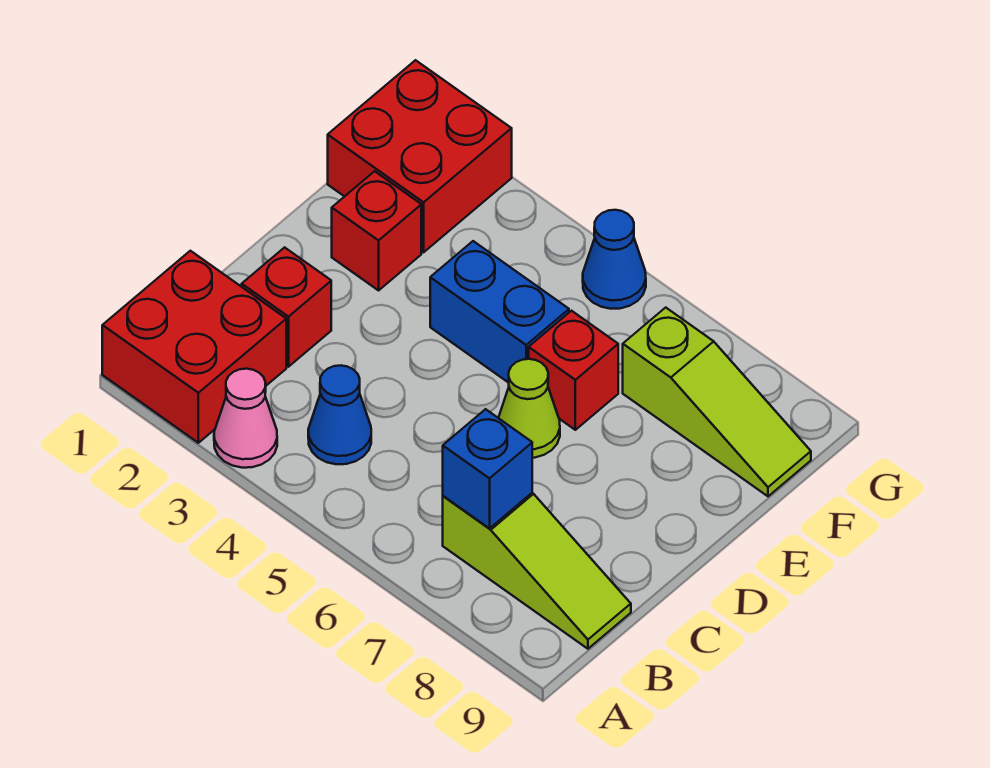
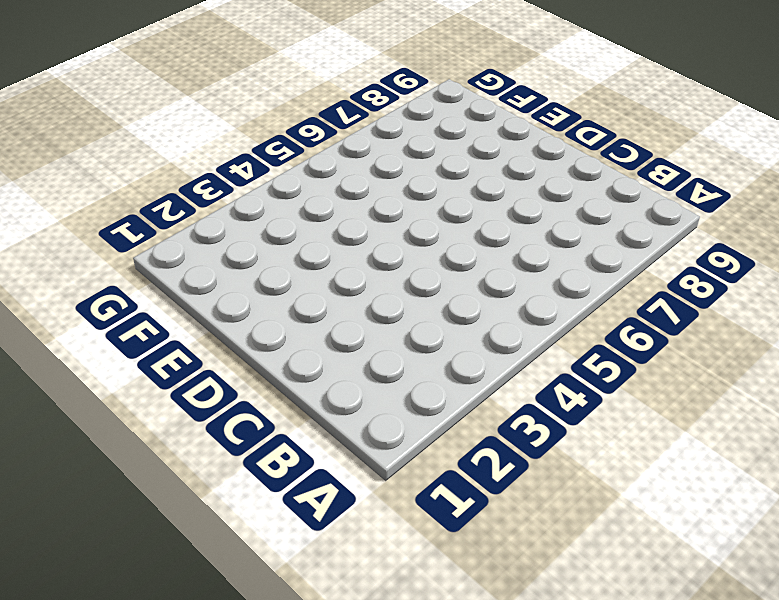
none -> red 2x2 brick [102,251,286,443]
none -> pink 1x1 cone [214,369,277,468]
none -> blue 1x1 cone [308,365,371,464]

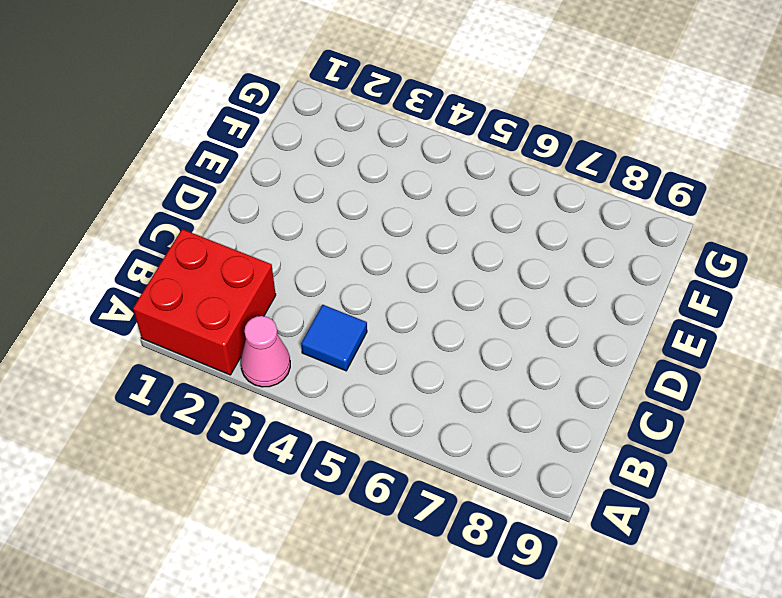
blue 1x1 tile [301,305,367,371] -> blue 1x1 cone [308,365,371,464]
none -> lime 1x3 slope [443,493,631,649]
none -> red 1x1 brick [242,247,331,367]
none -> lime 1x1 cone [499,359,560,458]

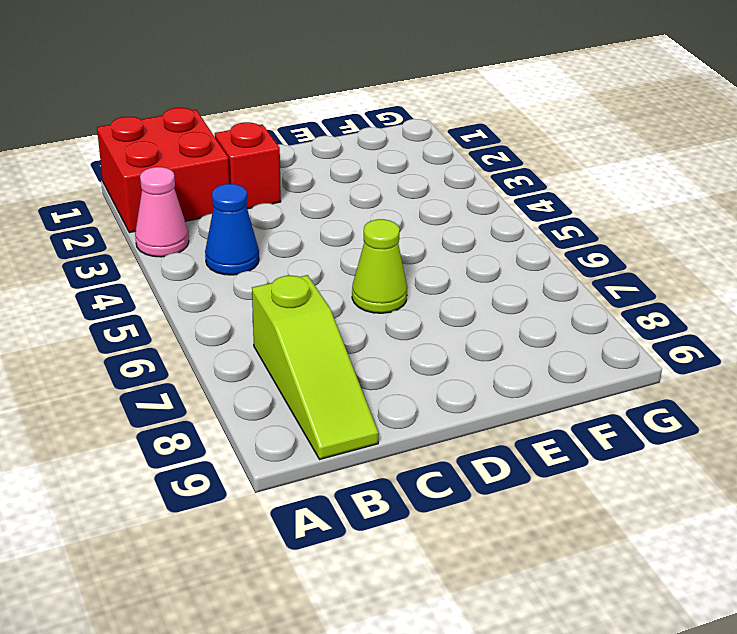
none -> red 1x1 brick [332,171,421,290]
none -> blue 1x2 brick [430,241,569,383]
none -> red 1x1 brick [529,311,618,430]

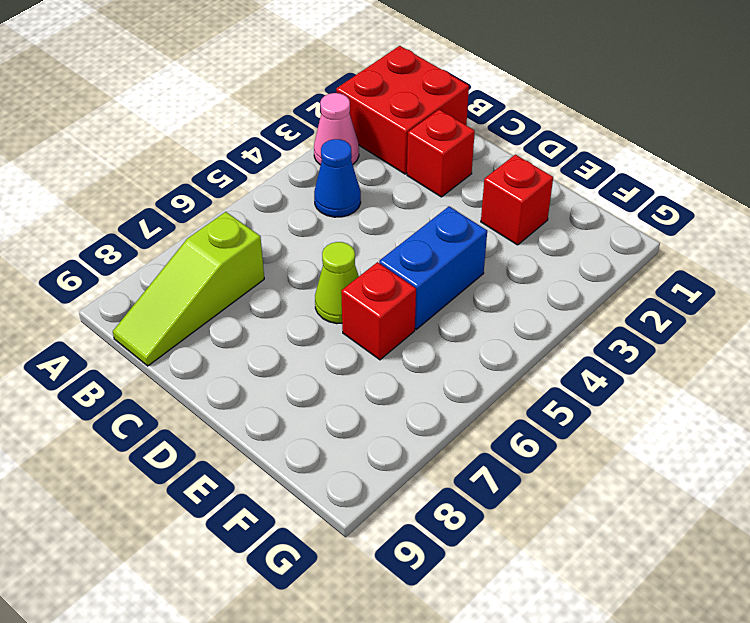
none -> red 2x2 brick [328,60,512,252]
none -> lime 1x3 slope [623,308,811,496]
none -> blue 1x1 cone [583,210,646,309]

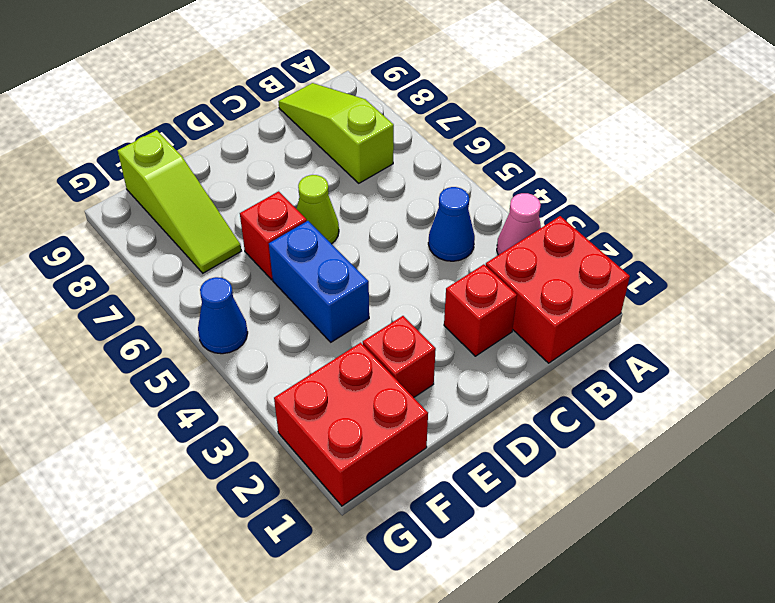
lime 1x3 slope [118,130,241,273] -> lime 1x3 slope turned to [623,308,811,496]
none -> blue 1x1 brick [443,409,532,528]

